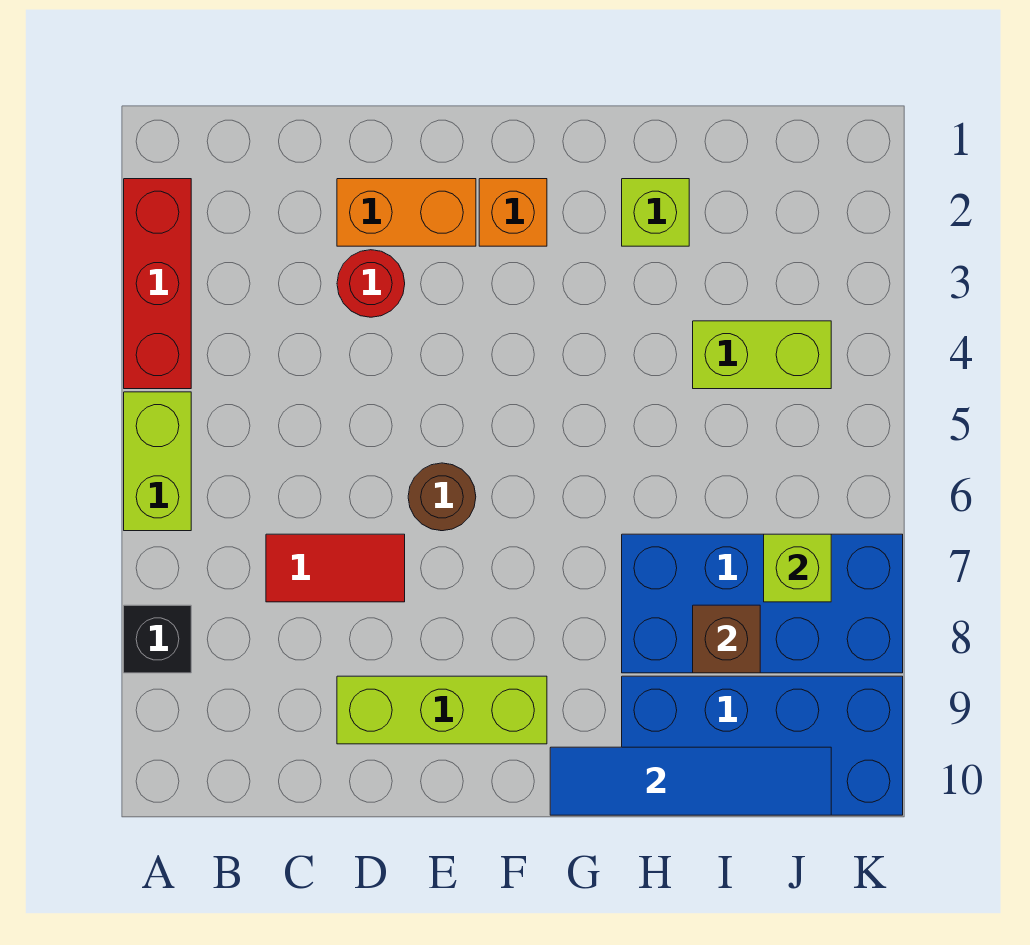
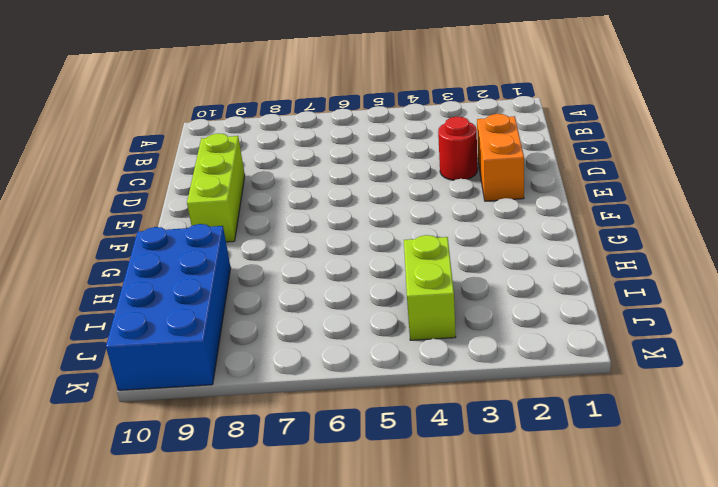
none -> red 1x3 brick [124,179,191,389]
none -> lime 1x2 brick [124,392,191,531]
none -> black 1x1 brick [124,605,191,673]

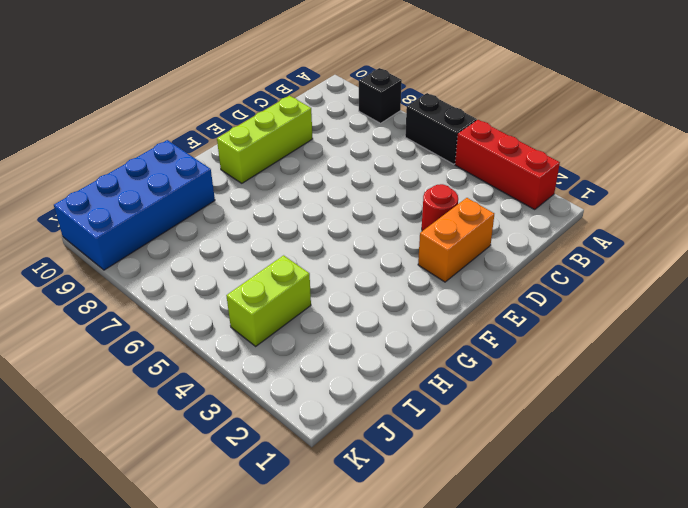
black 1x2 brick [405,93,477,164] -> lime 1x2 brick [124,392,191,531]
none -> red 1x2 tile [266,534,405,602]
none -> brown 1x1 round brick [408,463,476,531]
none -> orange 1x1 brick [479,179,547,246]

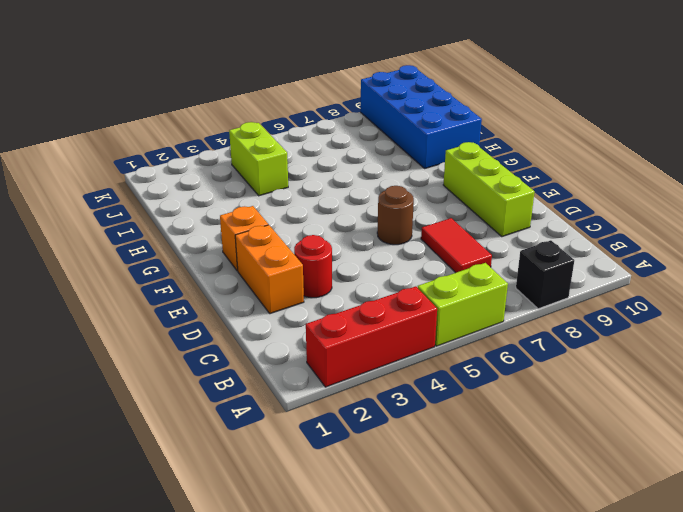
none -> lime 1x1 brick [622,179,689,246]
none -> blue 2x4 brick [622,534,903,673]
none -> blue 1x4 tile [550,747,831,815]

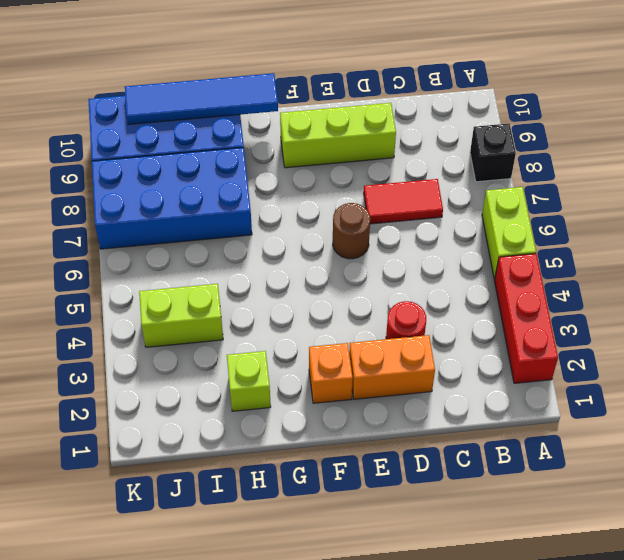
none -> brown 1x1 brick [693,605,760,673]
none -> lime 1x1 brick [764,534,831,602]

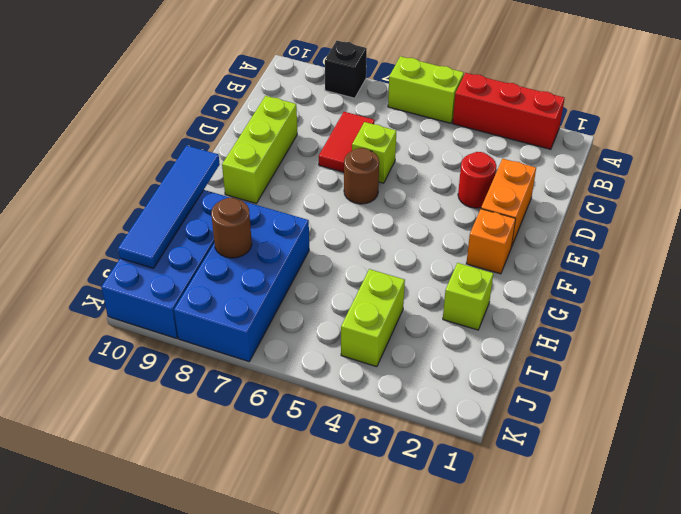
lime 1x1 brick [352,122,396,183] -> lime 1x1 brick moved to [764,534,831,602]
brown 1x1 round brick [211,198,252,258] -> brown 1x1 brick [693,605,760,673]

